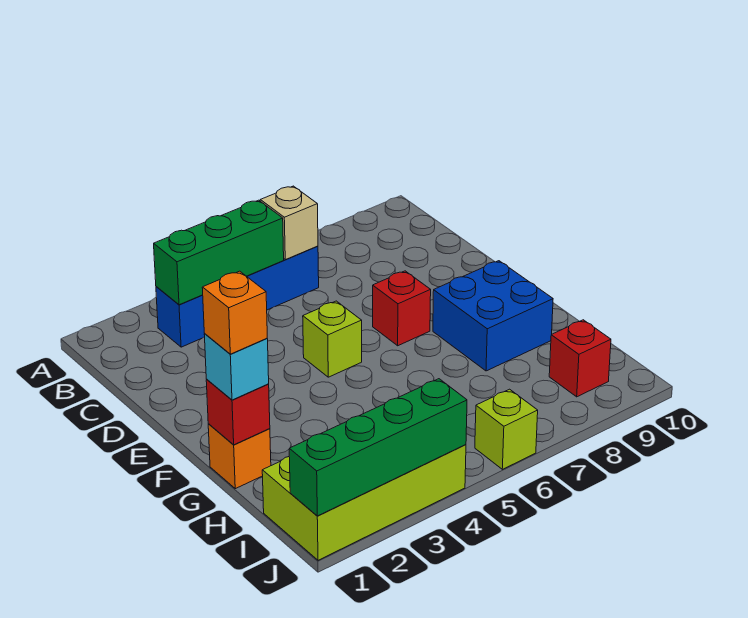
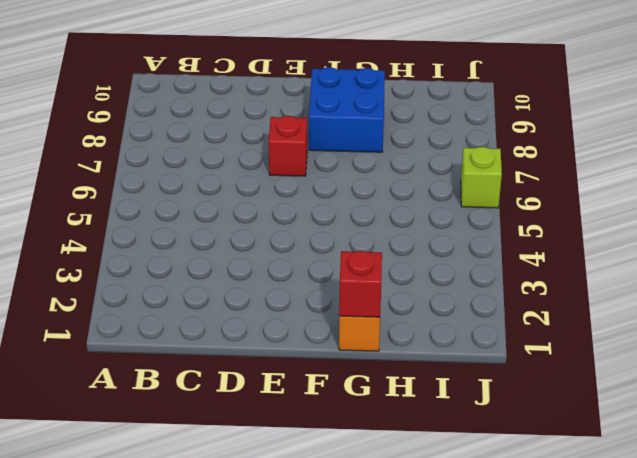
none -> blue 1x4 brick [156,246,319,347]
none -> lime 1x1 brick [303,301,362,377]
none -> lime 2x4 brick [262,445,466,560]

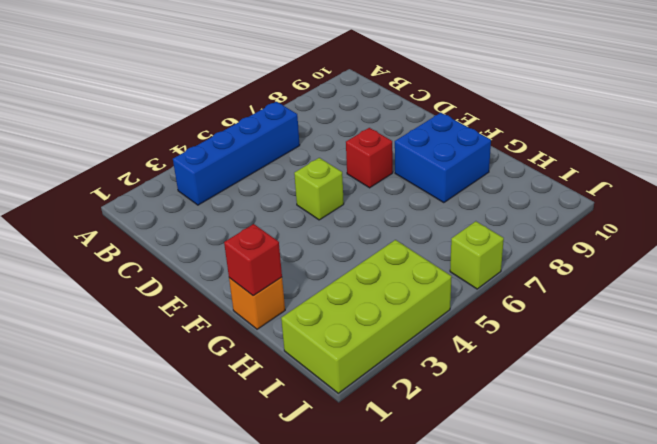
none -> red 1x1 brick [549,320,611,397]
none -> green 1x3 brick [154,200,284,305]
none -> tan 1x1 brick [260,186,318,260]

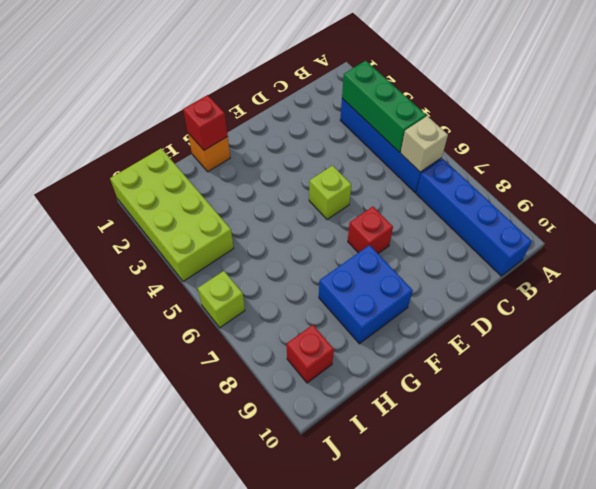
blue 1x4 brick [416,159,532,276] -> none
none -> green 1x4 brick [289,379,467,516]
none -> cyan 1x1 brick [204,334,269,400]
none -> orange 1x1 brick [202,271,267,354]

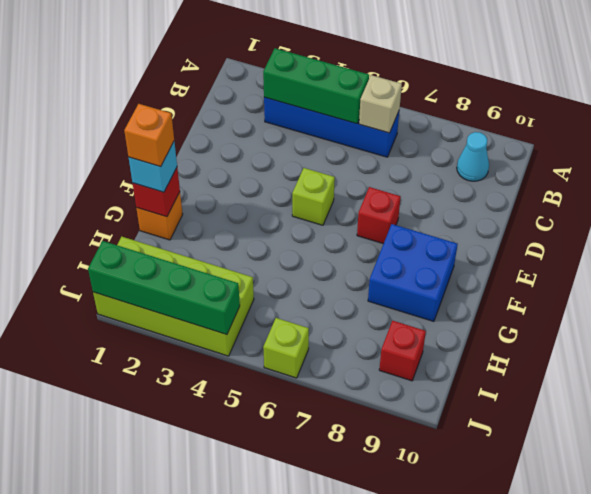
cyan 1x1 cone [457,132,489,181] -> none

